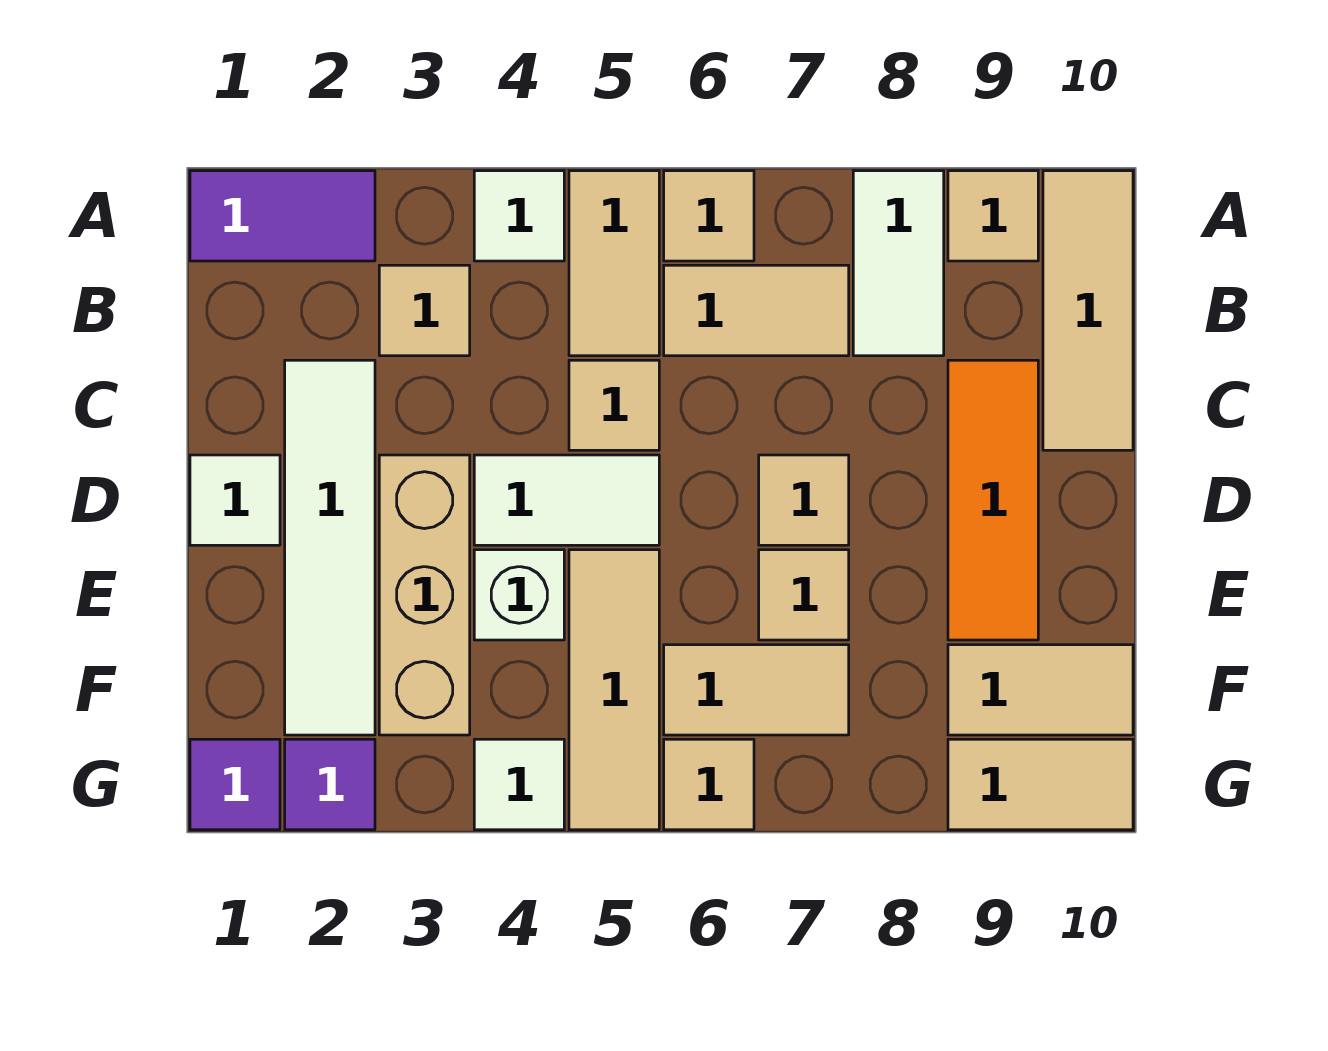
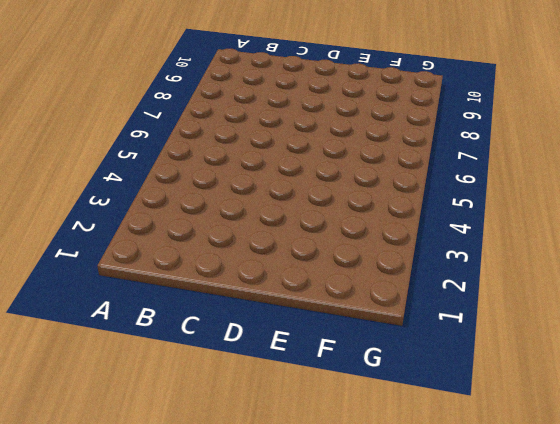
none -> purple 1x2 tile [190,171,375,261]
none -> white 1x1 tile [474,171,564,261]
none -> tan 1x2 tile [569,171,659,356]

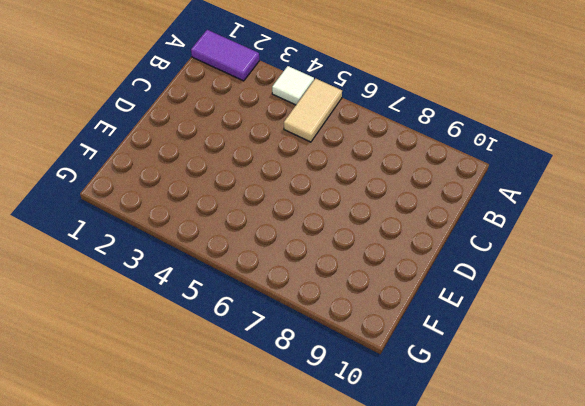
none -> tan 1x1 tile [664,171,754,261]
none -> white 1x2 tile [853,171,944,356]
none -> tan 1x1 tile [948,171,1038,261]

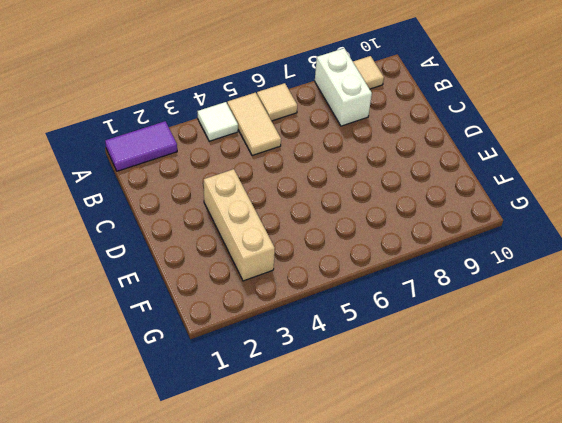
white 1x2 brick [315,48,372,126] -> white 1x2 tile [853,171,944,356]
none -> tan 1x3 tile [1043,171,1133,450]
none -> tan 1x1 tile [379,265,470,356]
none -> tan 1x2 tile [664,265,849,356]

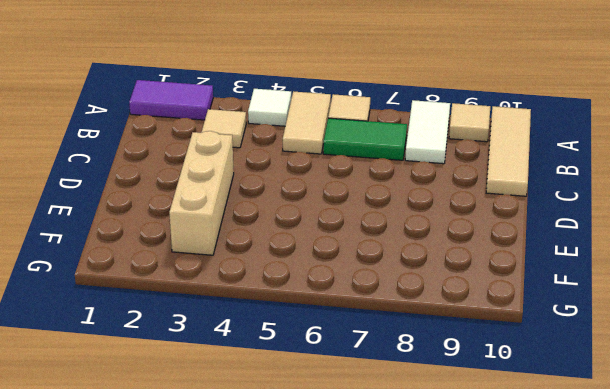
green 1x2 tile [323,118,407,160] -> tan 1x2 tile [664,265,849,356]
none -> white 1x4 tile [285,360,375,735]
none -> tan 1x1 tile [569,360,659,450]
none -> orange 1x3 tile [948,360,1038,640]

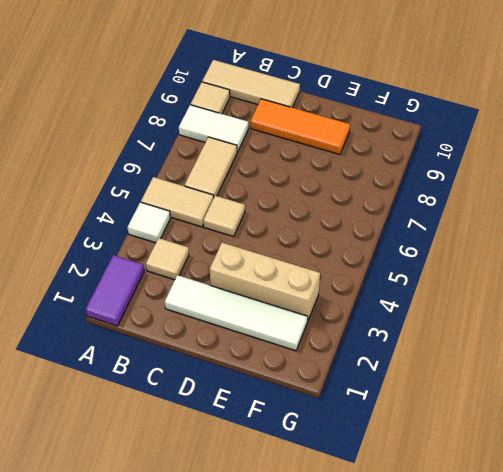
none -> tan 1x1 tile [664,171,754,261]
none -> white 1x1 tile [190,455,280,545]
none -> white 1x2 tile [474,455,659,545]

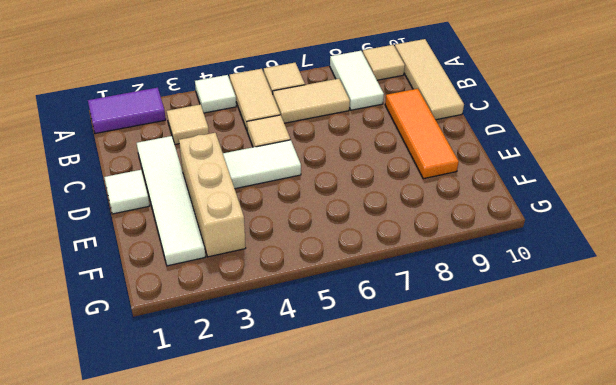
none -> tan 1x1 tile [759,455,849,545]
none -> white 1x1 brick [474,550,564,640]
none -> tan 1x3 tile [569,550,659,830]

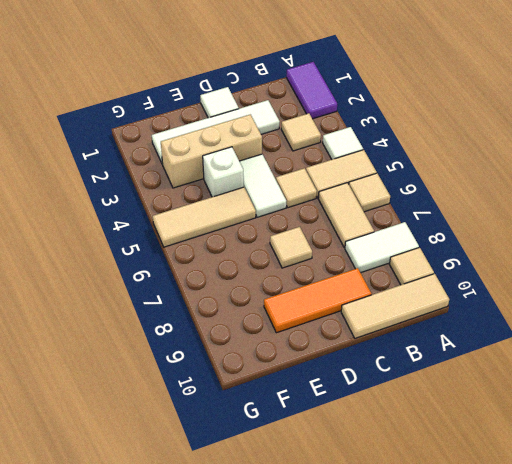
none -> tan 1x1 tile [759,550,849,640]
none -> tan 1x2 tile [664,645,849,735]
none -> tan 1x2 tile [948,645,1133,735]

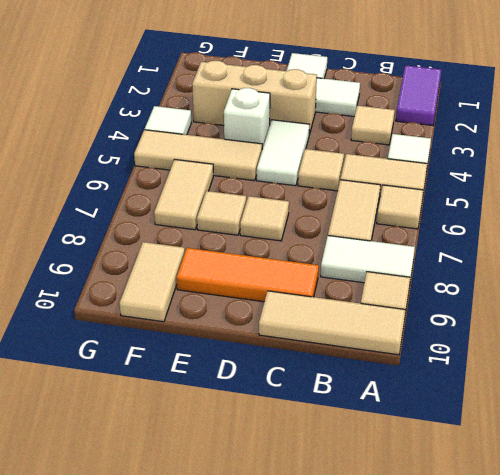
none -> purple 1x1 tile [190,739,280,830]
none -> purple 1x1 tile [285,739,375,830]
none -> tan 1x1 tile [664,739,754,830]

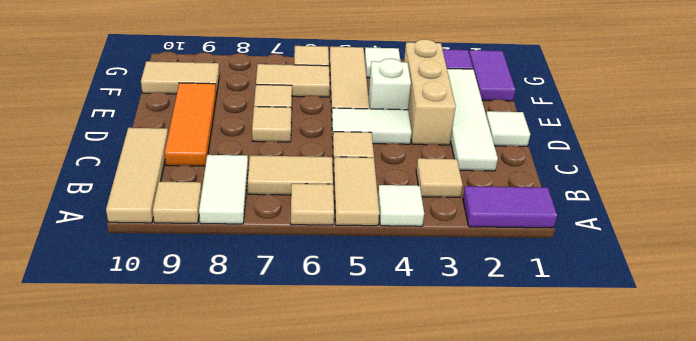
purple 1x2 tile [469,50,515,101] -> purple 1x1 tile [190,739,280,830]
none -> tan 1x2 tile [948,739,1133,830]

